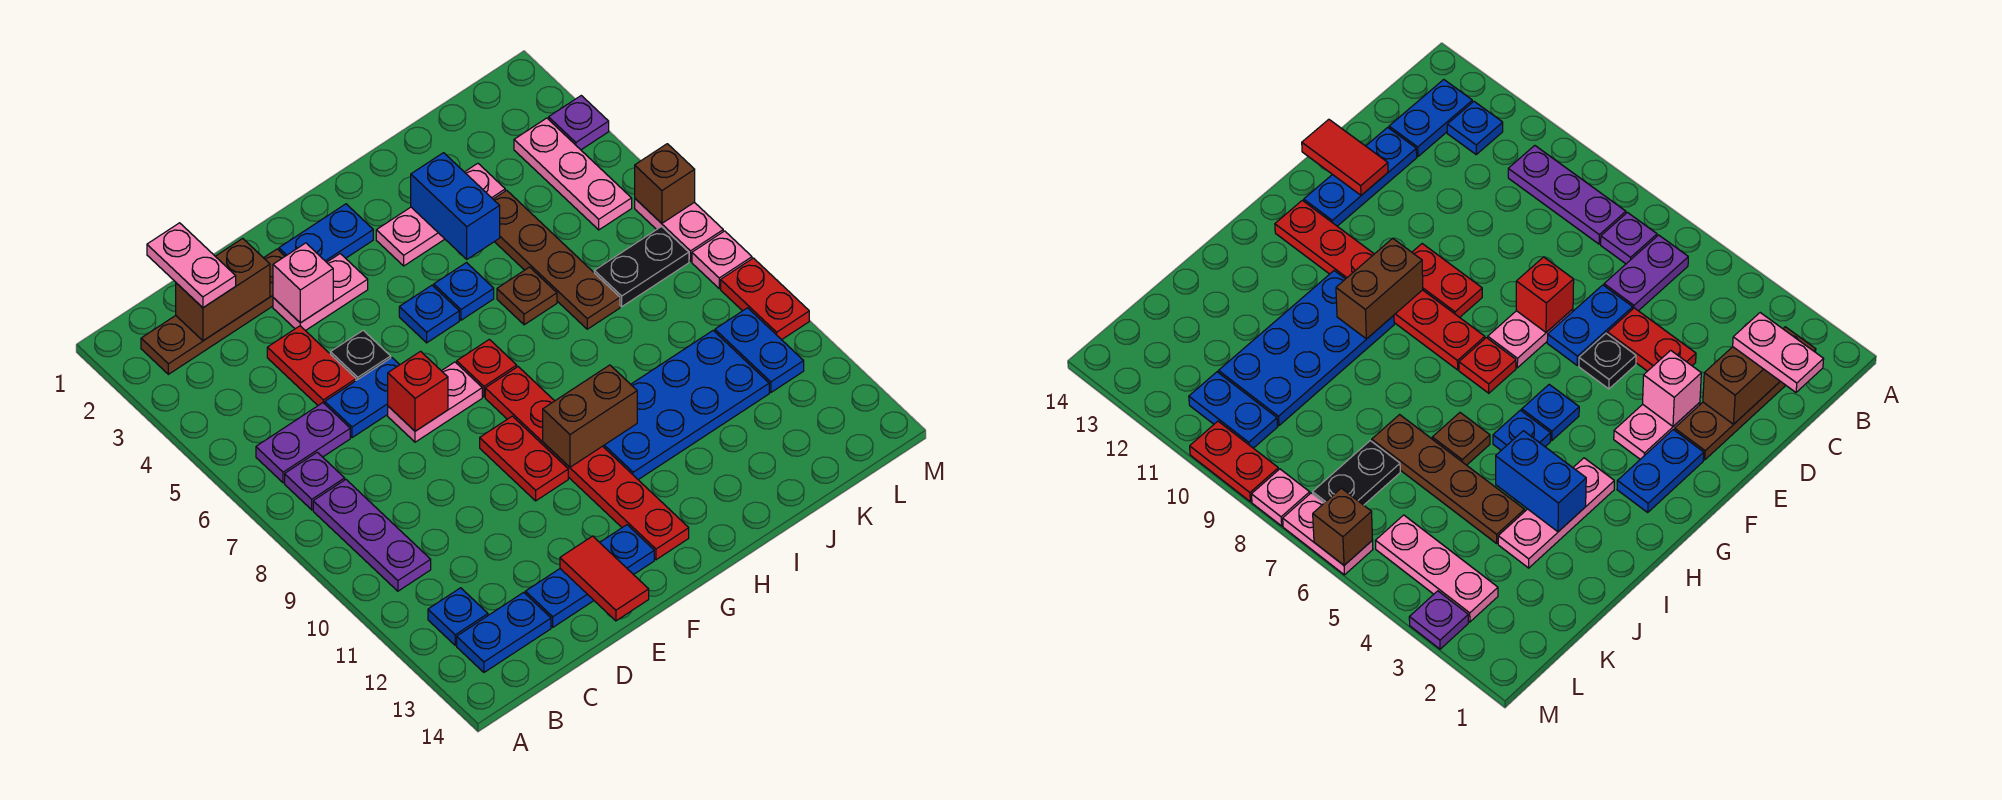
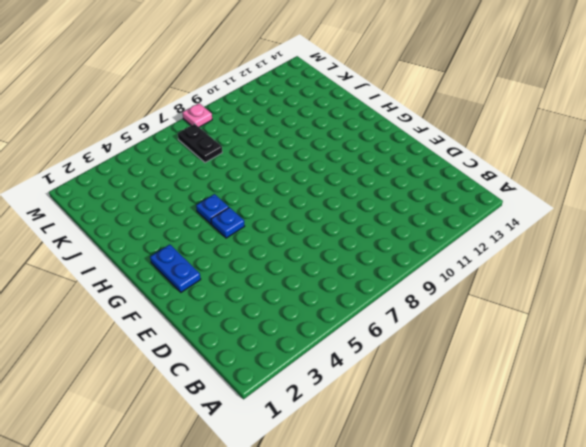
none -> brown 1x4 plate [141,249,285,374]
none -> purple 1x2 plate [256,403,350,483]
none -> purple 1x1 plate [285,452,345,510]
none -> purple 1x3 plate [313,480,431,591]

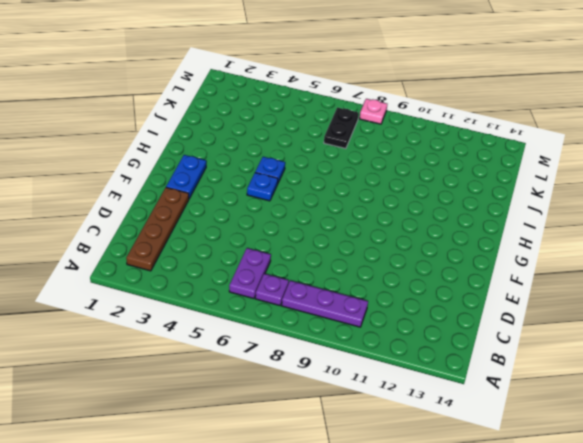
none -> blue 1x1 plate [428,588,488,645]
none -> blue 1x2 plate [457,592,551,672]
none -> red 1x2 plate [267,326,356,405]
none -> blue 1x2 plate [325,358,400,438]

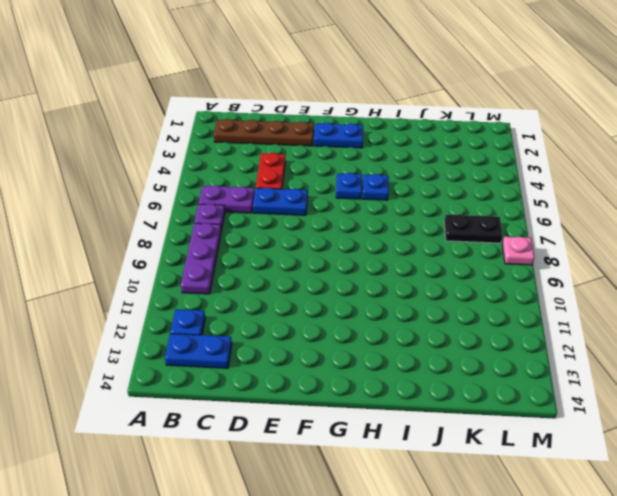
none -> blue 1x3 plate [525,525,654,627]
none -> pink 1x2 plate [273,254,368,331]
none -> black 1x1 plate [330,330,391,381]
none -> pink 1x2 plate [388,362,482,442]

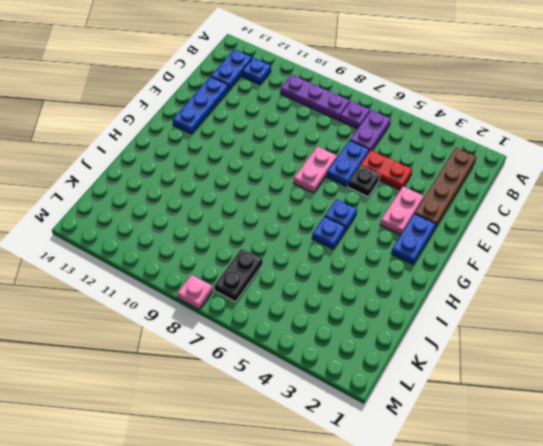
none -> red 1x2 plate [480,416,568,501]
none -> red 1x1 plate [457,339,517,397]
none -> red 1x6 plate [485,367,689,560]
none -> pink 1x3 plate [376,163,505,266]

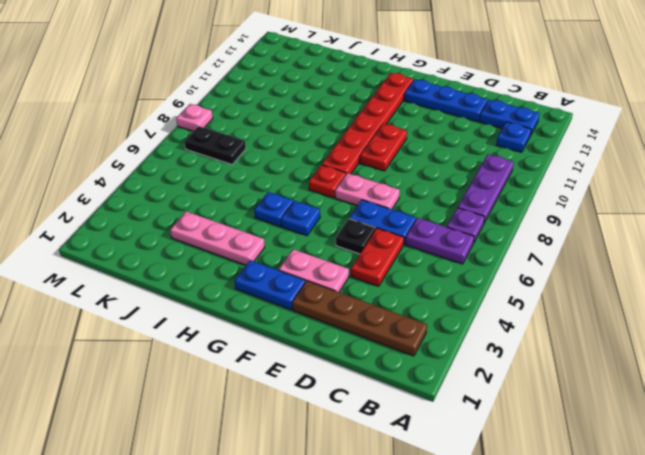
none -> blue 2x4 plate [603,331,769,480]
none -> brown 1x1 plate [497,267,557,325]
none -> brown 1x4 plate [493,190,620,329]
none -> pink 1x3 plate [514,118,632,230]

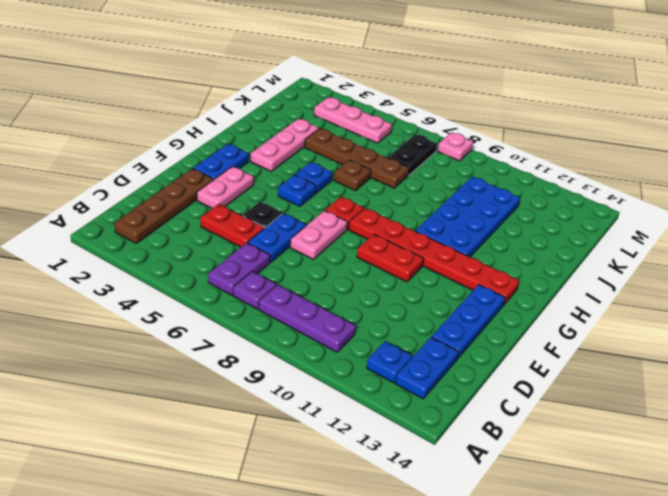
none -> blue 1x2 plate [715,308,804,392]
none -> purple 1x1 plate [549,96,609,150]
none -> pink 1x2 plate [635,199,723,261]
none -> red 1x2 plate [721,258,809,340]

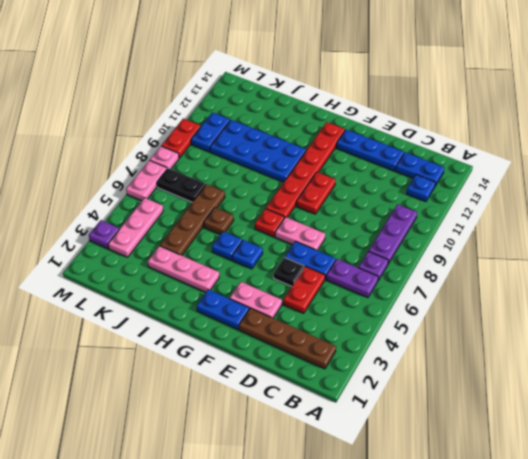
none -> brown 1x2 brick [176,238,270,341]
none -> pink 1x1 brick [273,243,333,323]
none -> red 1x1 brick [388,351,448,431]
none -> red 1x2 tile [560,536,649,621]

